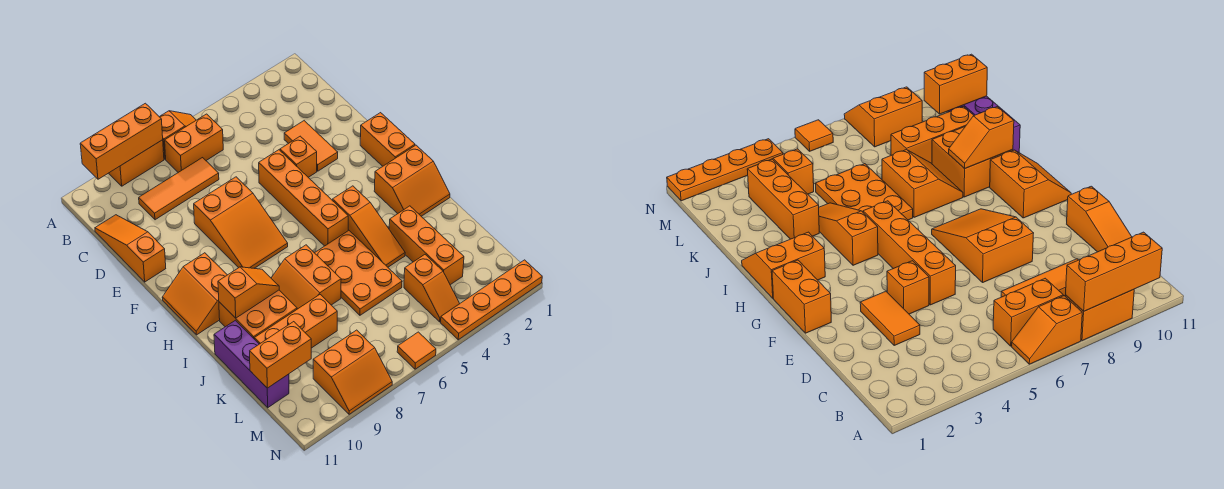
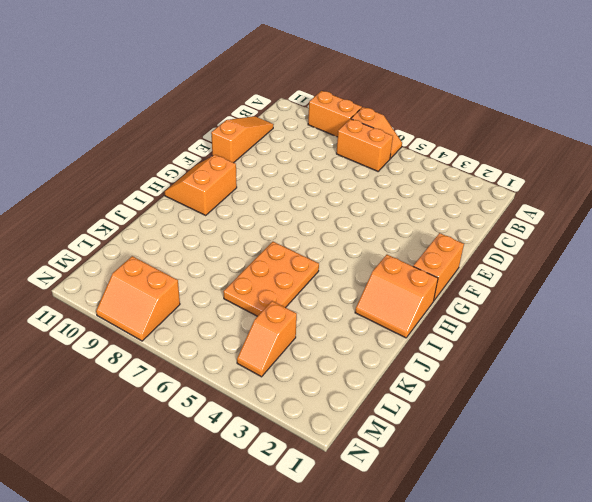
none -> orange 1x3 tile [139,158,219,220]
none -> orange 1x2 tile [284,121,338,171]
none -> orange 1x1 brick [280,136,317,177]

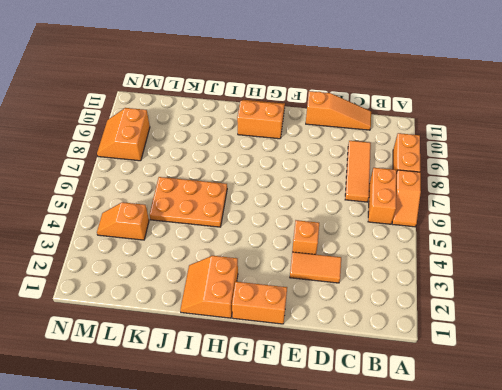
none -> orange 1x4 brick [259,150,348,246]
none -> orange 2x3 slope [194,177,288,268]
none -> orange 1x3 slope [333,186,405,267]

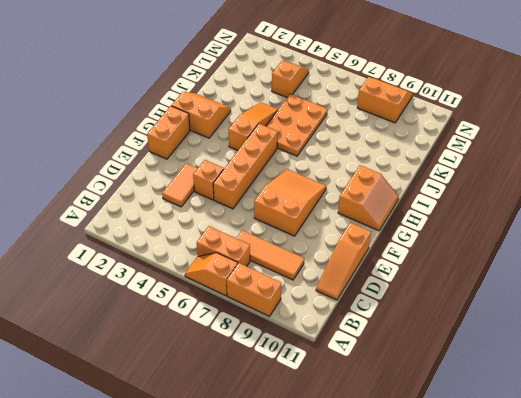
none -> orange 2x2 slope [271,245,341,309]
none -> orange 2x2 brick [219,290,297,339]
none -> orange 1x3 brick [389,206,464,285]

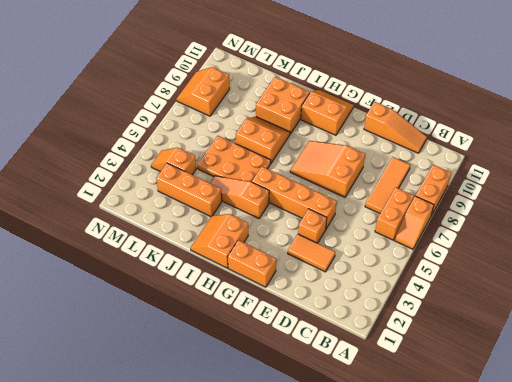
none -> purple 1x3 brick [214,320,289,408]
none -> orange 1x3 brick [255,295,337,348]
none -> orange 1x4 plate [441,260,542,340]

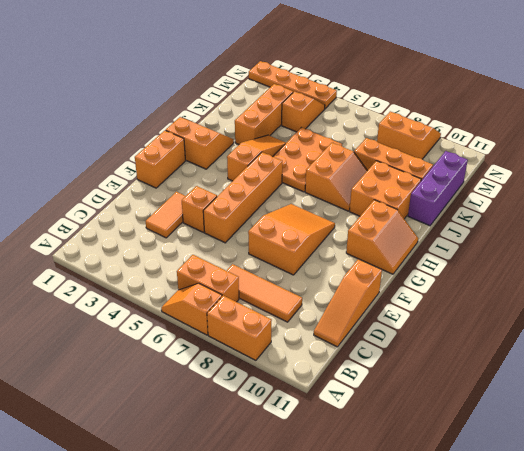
none -> orange 1x1 tile [397,332,436,369]
none -> orange 1x3 brick [80,103,163,179]
none -> orange 1x2 slope [218,267,279,318]

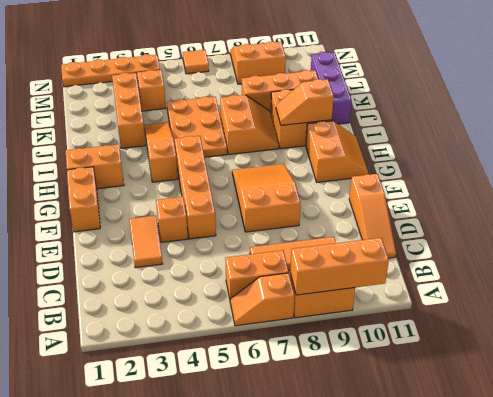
none -> orange 1x2 brick [250,322,311,388]

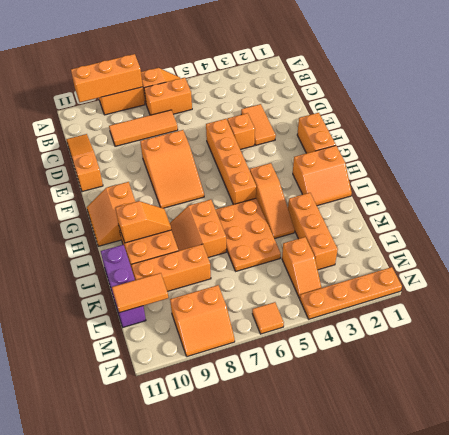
orange 1x2 tile [112,273,168,313] -> orange 1x2 brick [250,322,311,388]

